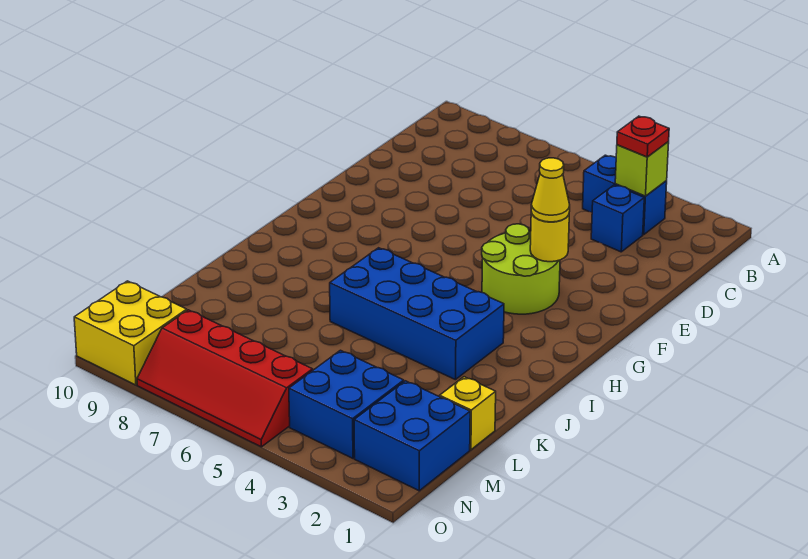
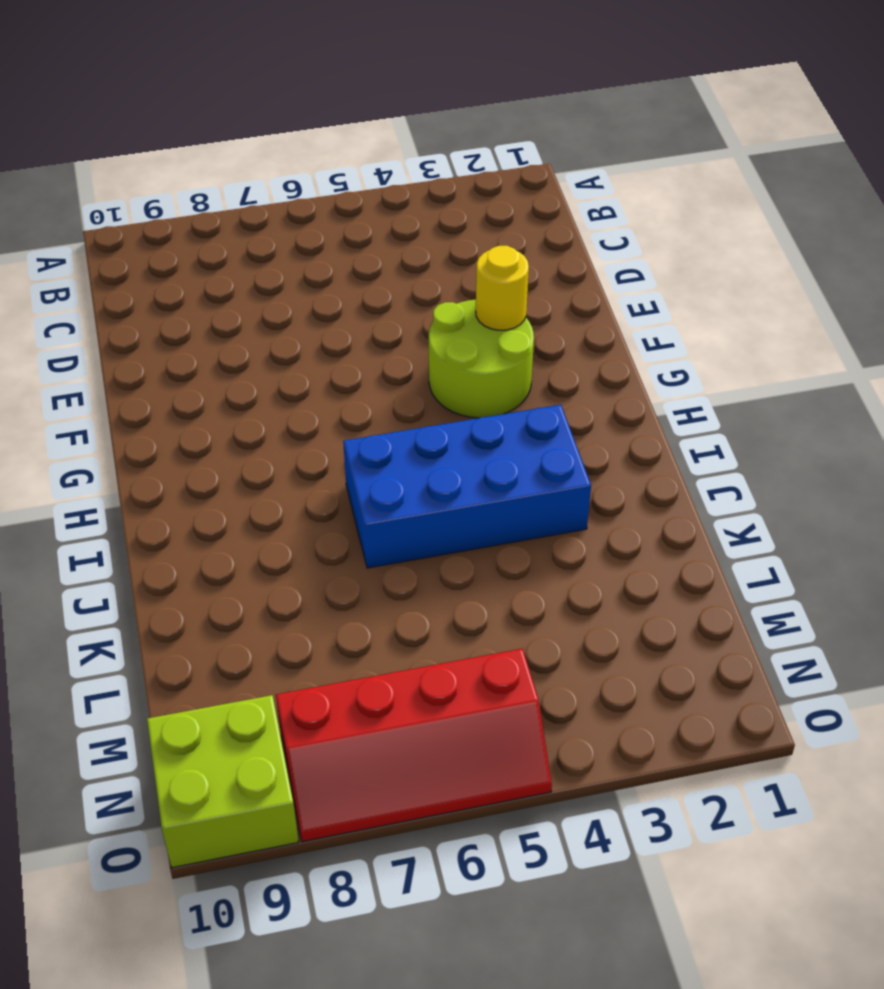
lime 2x2 brick [147,695,299,868] -> yellow 2x2 brick [74,281,187,385]
none -> blue 1x2 brick [583,155,667,235]
none -> blue 1x1 brick [591,185,644,252]
none -> yellow 1x1 brick [440,377,496,450]

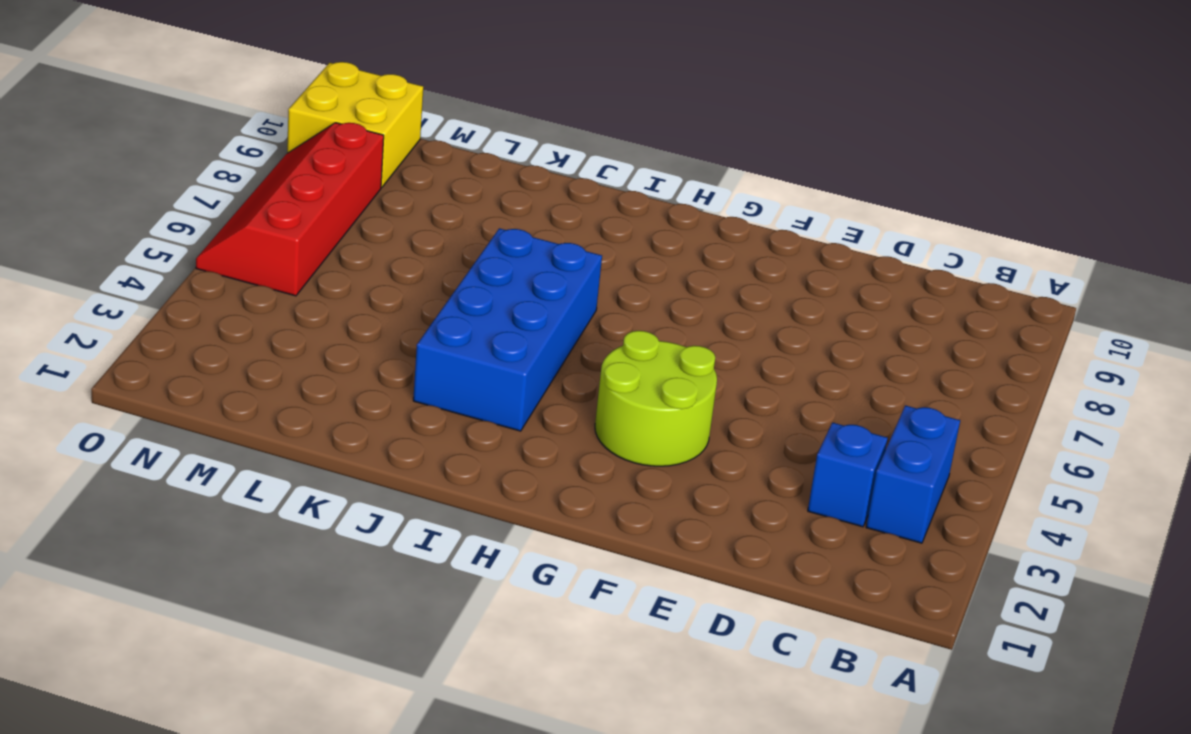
none -> yellow 1x1 brick [440,377,496,450]
none -> blue 2x2 brick [354,381,470,491]
none -> blue 2x2 brick [289,350,404,458]

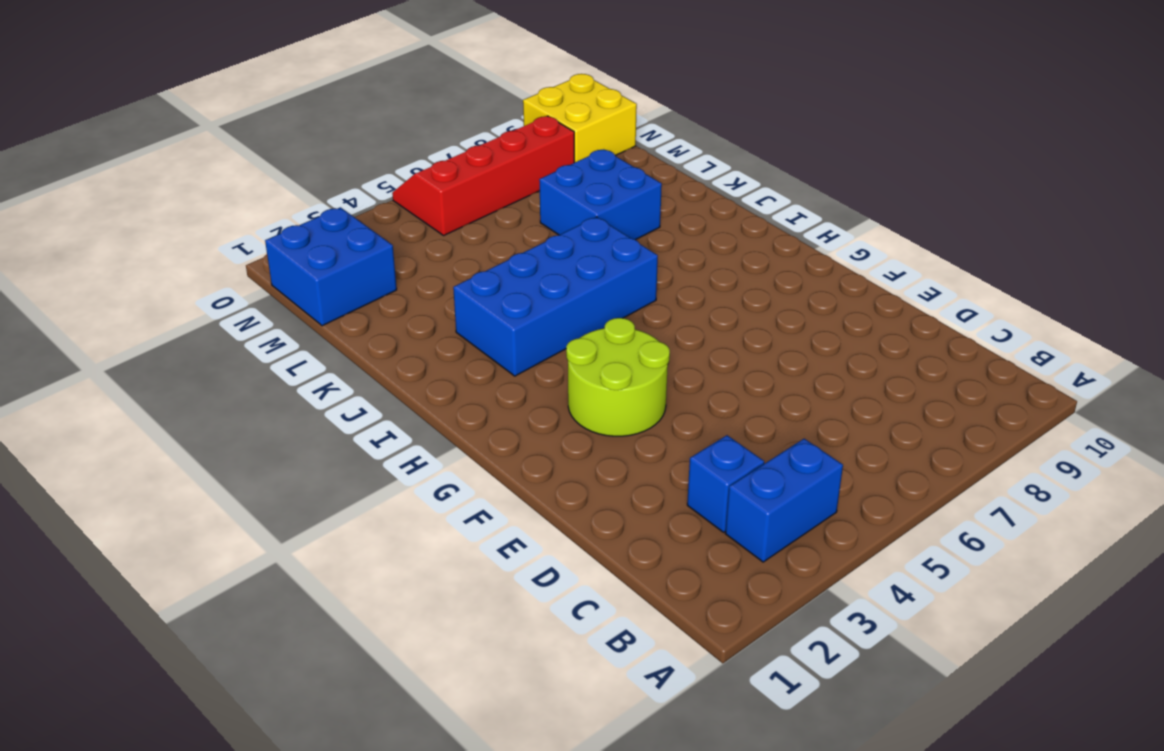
blue 2x2 brick [539,150,662,240] -> blue 2x2 brick moved to [289,350,404,458]
none -> yellow 1x1 brick [440,377,496,450]
none -> lime 1x1 brick [615,142,669,196]
none -> yellow 1x1 round brick [530,212,569,262]

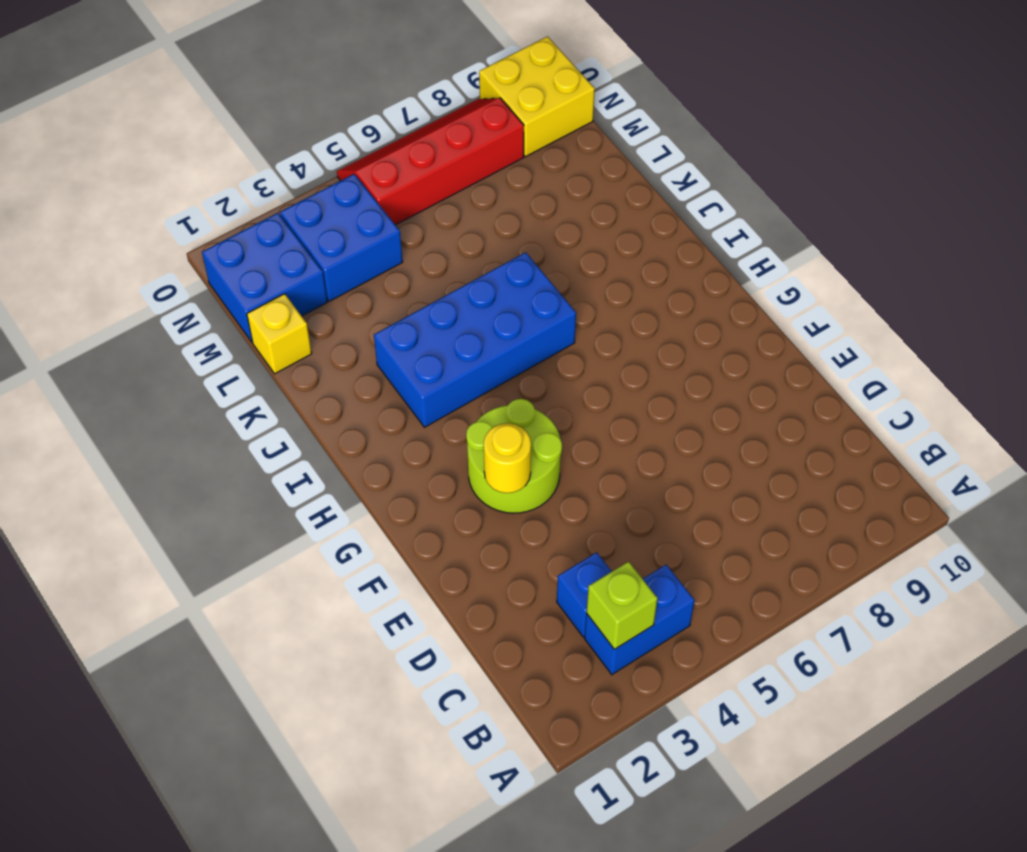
none -> red 1x1 plate [617,116,669,157]
none -> yellow 1x1 cone [531,158,570,222]

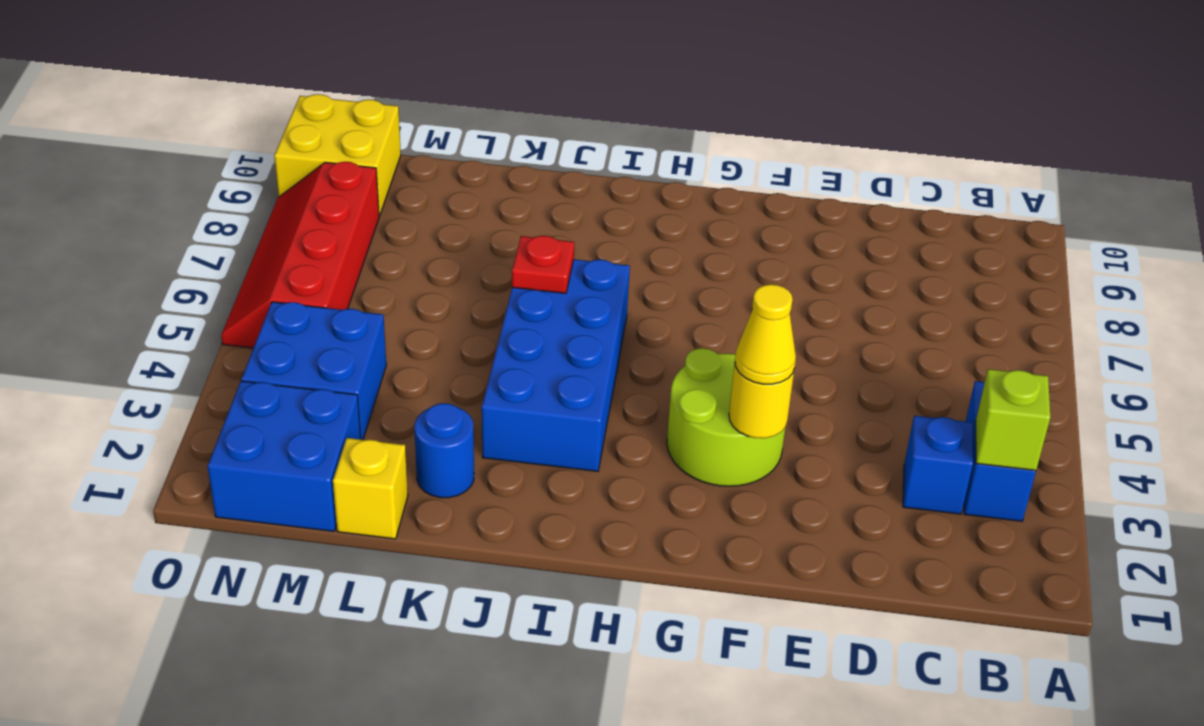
red 1x1 plate [512,236,574,293] -> red 1x1 plate moved to [617,116,669,157]
blue 1x1 round brick [414,403,474,498] -> none

